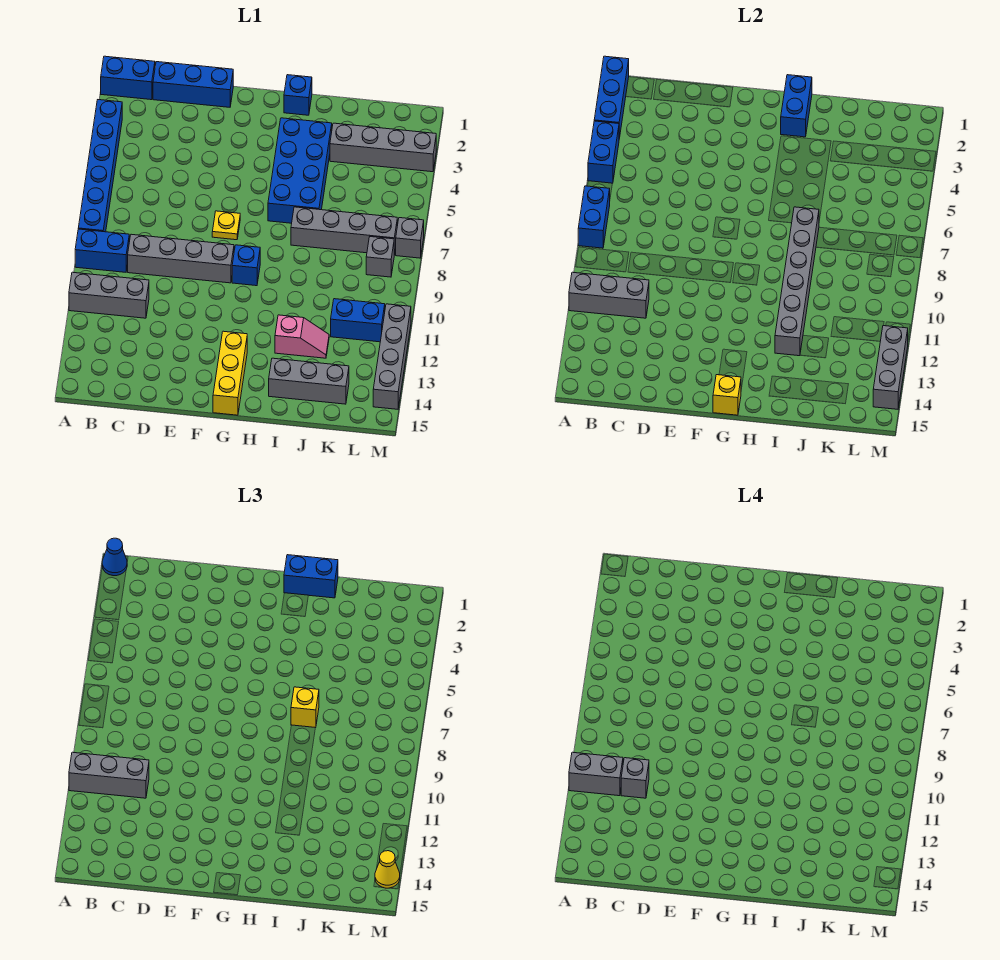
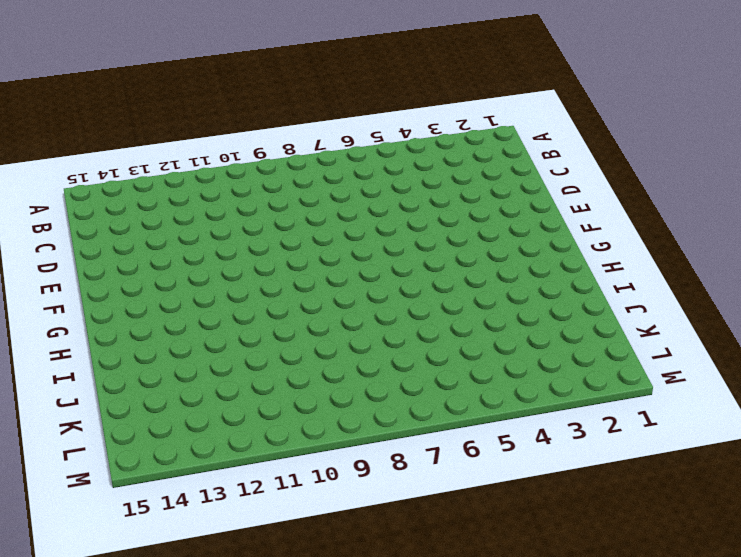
none -> blue 1x2 brick [101,56,155,100]
none -> blue 1x6 brick [78,100,122,232]
none -> blue 1x2 brick [75,229,129,272]
none -> grey 1x3 brick [69,272,149,318]

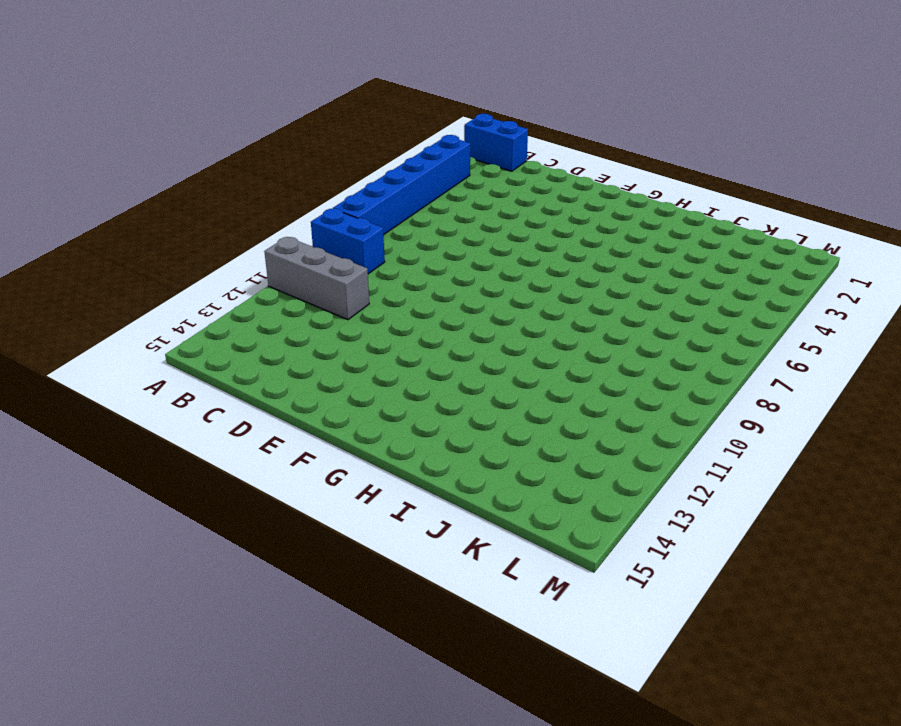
none -> blue 1x3 brick [153,62,233,107]
none -> grey 1x4 brick [128,234,234,283]
none -> yellow 1x1 plate [212,211,240,240]
none -> blue 1x1 brick [232,245,260,286]

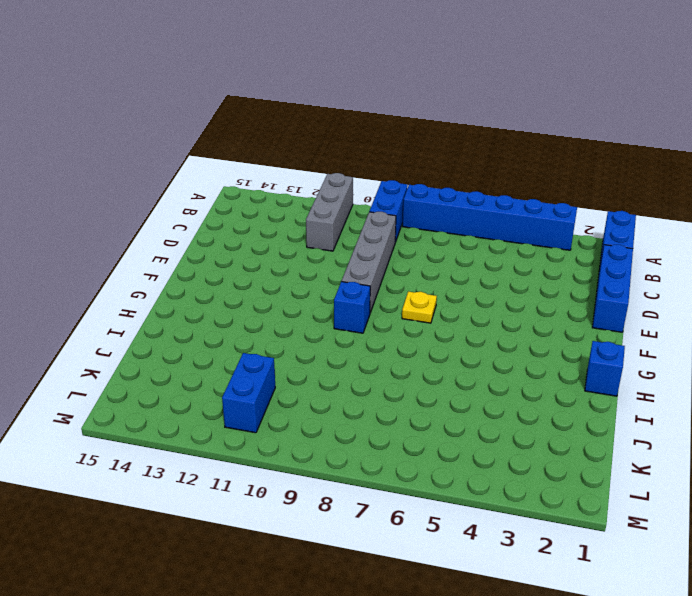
none -> yellow 1x3 brick [213,331,247,415]
none -> blue 2x4 brick [268,118,332,223]
none -> grey 1x4 brick [291,207,397,255]
none -> pink 1x2 slope [275,315,329,358]

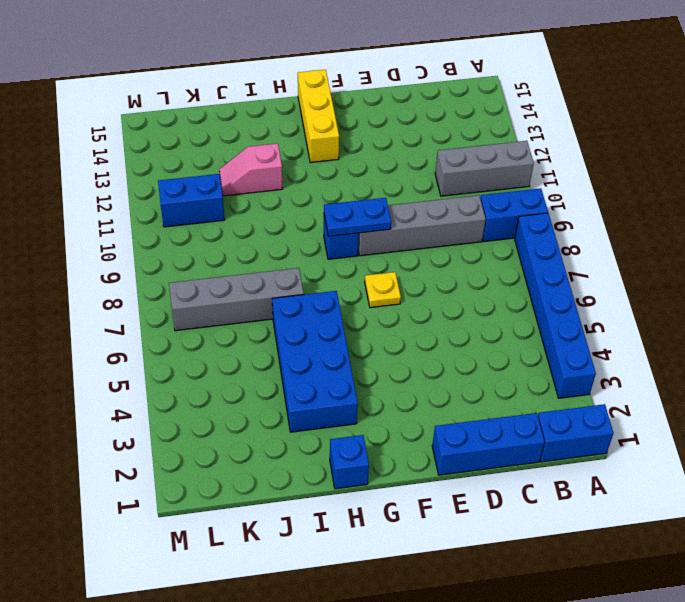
blue 1x2 plate [324,198,391,236] -> none
none -> grey 1x3 brick [269,358,349,404]
none -> grey 1x4 brick [330,123,436,172]
none -> grey 1x1 brick [366,237,394,277]
none -> grey 1x1 brick [396,218,424,258]

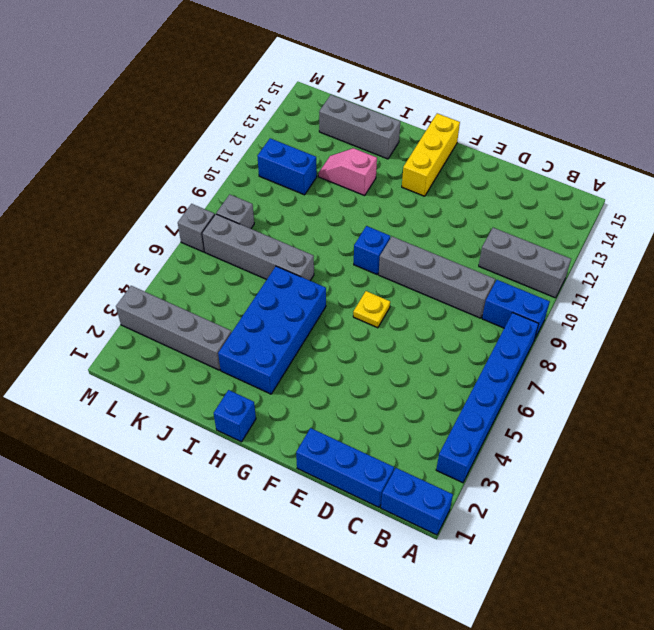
none -> grey 1x4 brick [373,304,411,409]
none -> blue 1x3 brick [594,56,629,138]
none -> blue 1x2 brick [588,121,619,183]
none -> blue 1x2 brick [578,186,610,248]

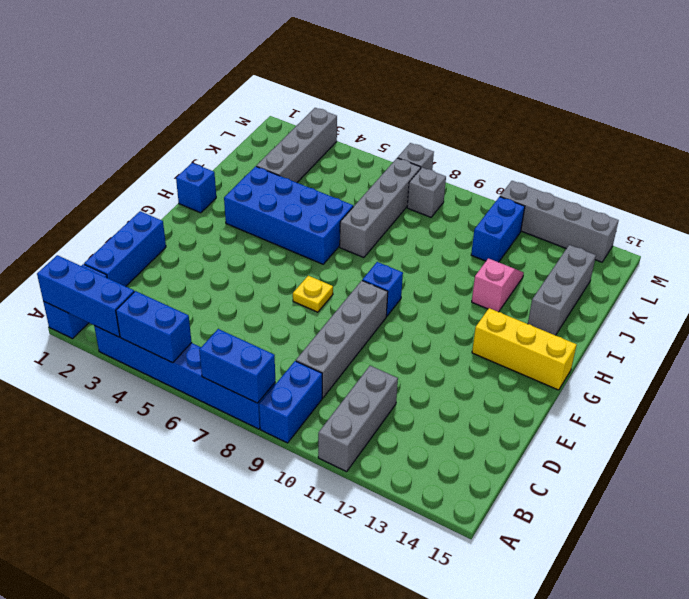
none -> grey 1x3 brick [569,272,649,318]
none -> yellow 1x1 brick [713,375,741,415]
none -> blue 1x2 brick [781,75,812,137]
none -> grey 1x6 brick [775,207,819,356]

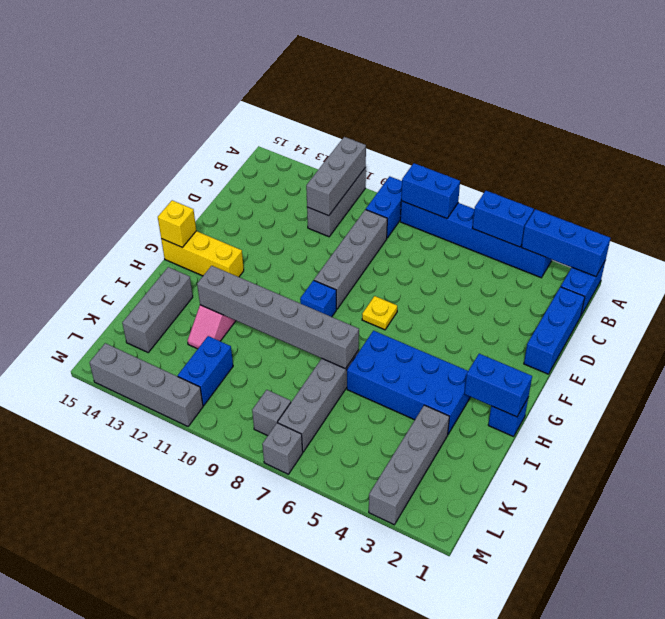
none -> grey 1x3 brick [873,326,908,409]
none -> blue 1x1 cone [102,538,127,576]
none -> grey 1x3 brick [69,752,149,798]
none -> blue 1x2 brick [284,555,338,598]

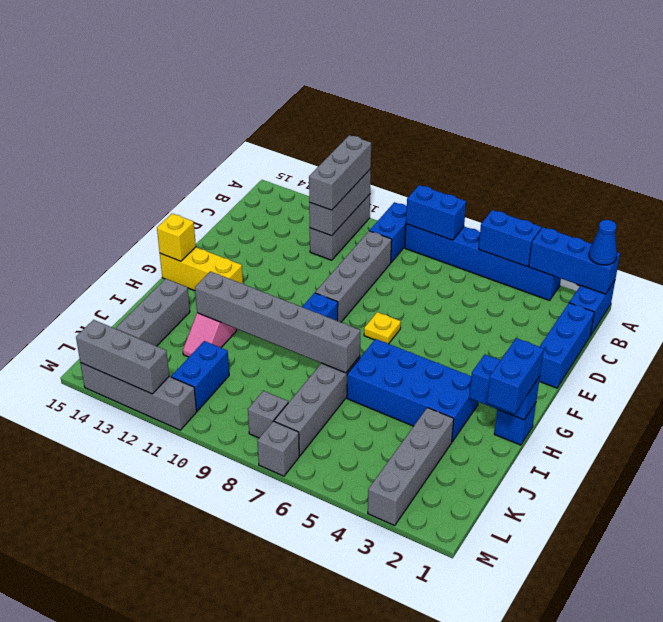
none -> yellow 1x1 brick [291,687,319,728]
none -> yellow 1x1 cone [375,851,400,888]
none -> grey 1x2 brick [569,752,623,796]
none -> grey 1x1 brick [621,758,649,798]

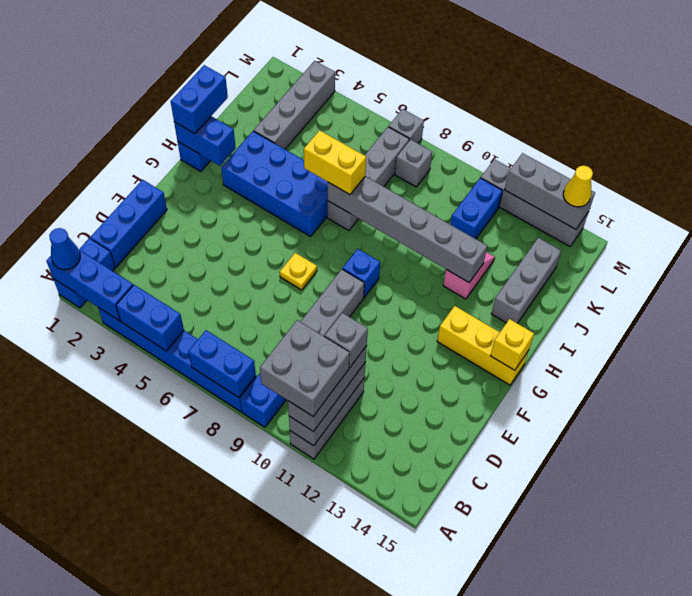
grey 2x2 brick [260,320,350,416] -> grey 1x2 brick [569,752,623,796]
yellow 1x2 brick [304,130,366,194] -> yellow 1x1 brick [291,687,319,728]

